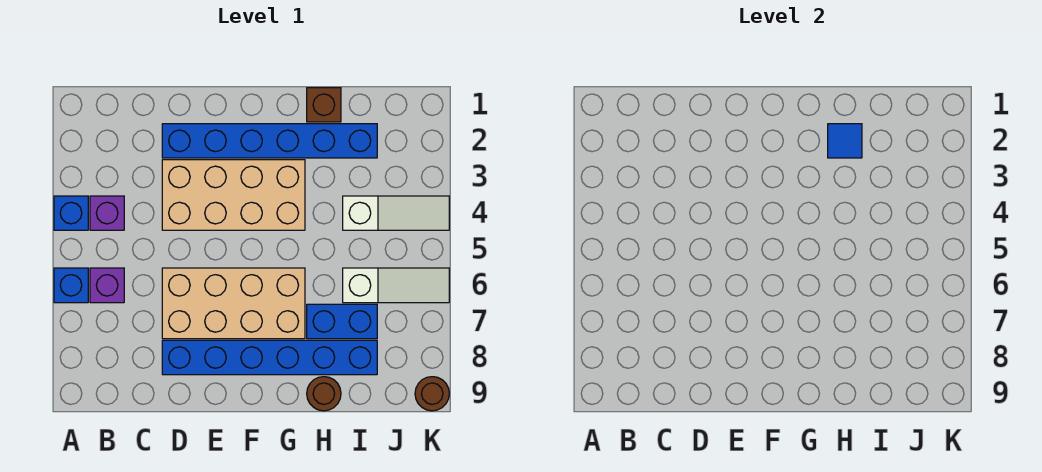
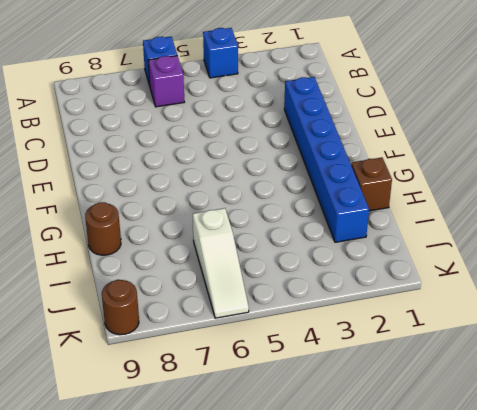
none -> purple 1x1 brick [90,196,124,230]
none -> tan 2x4 brick [162,160,305,230]
none -> tan 2x4 brick [162,268,305,339]

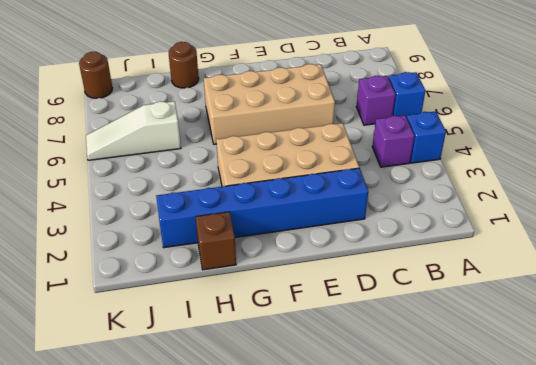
none -> blue 1x6 brick [162,340,377,375]
none -> blue 1x2 brick [307,304,377,339]
none -> white 1x3 slope [343,196,449,230]

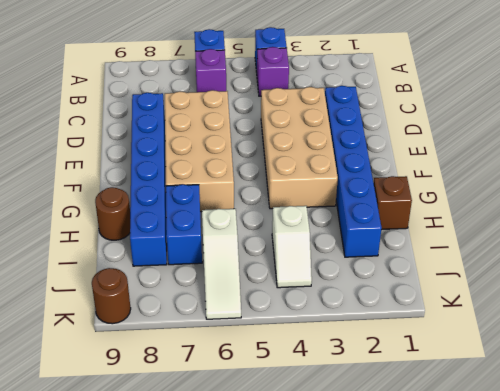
white 1x2 slope [272,206,312,288] -> white 1x3 slope [343,196,449,230]
none -> blue 1x1 tile [828,124,862,158]

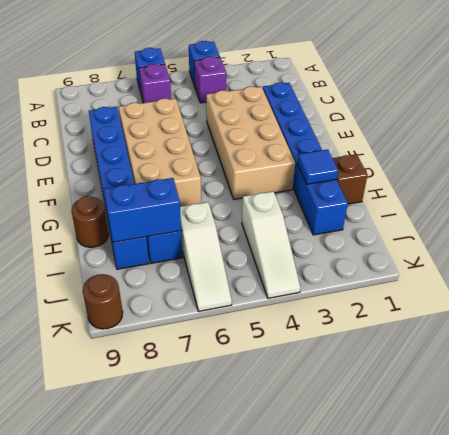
blue 1x2 brick [104,178,181,242] -> none

